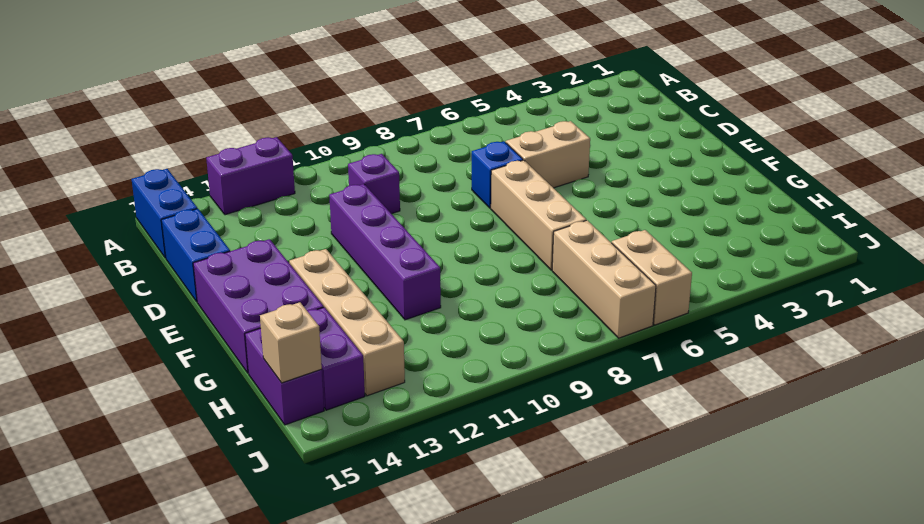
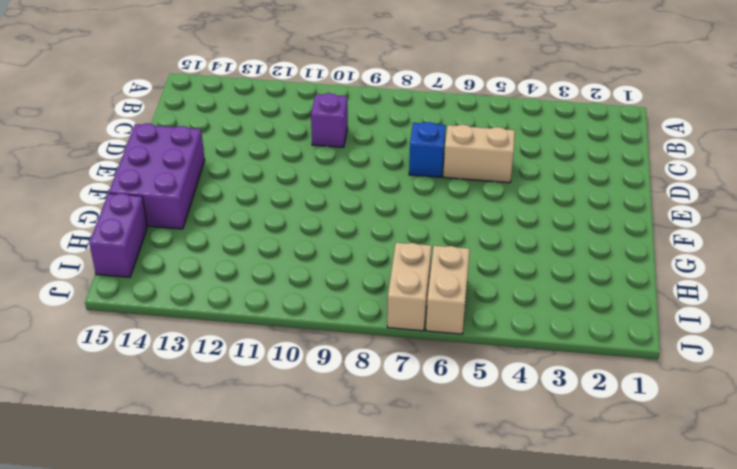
tan 1x2 brick [387,243,432,331] -> tan 1x3 brick [552,220,656,338]
none -> purple 1x2 brick [206,137,295,215]
none -> blue 1x2 brick [132,169,197,258]
none -> blue 1x2 brick [161,209,230,302]

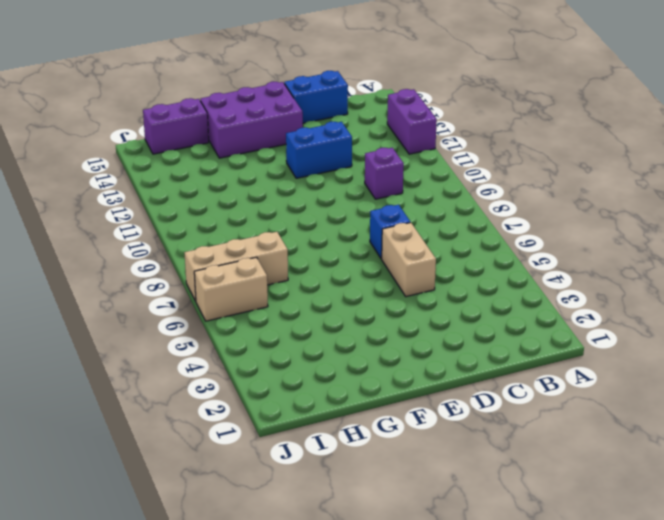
blue 1x2 brick [286,122,352,178] -> blue 1x2 brick moved to [132,169,197,258]
none -> purple 1x4 brick [329,184,441,320]
none -> tan 1x3 brick [491,160,586,270]
none -> tan 1x4 brick [289,249,405,396]

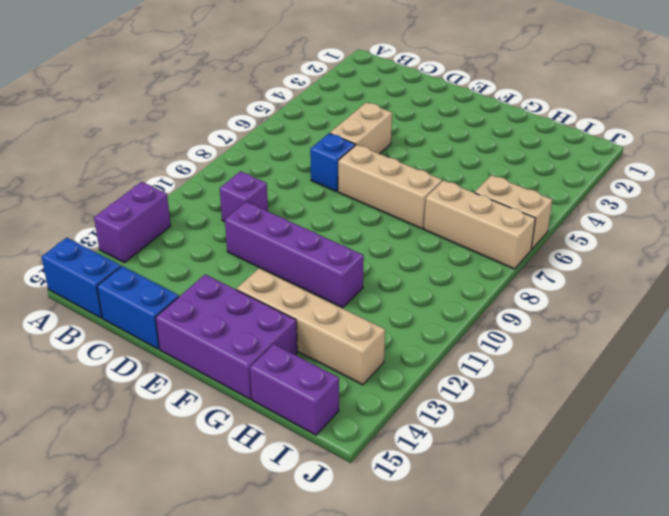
none -> purple 1x2 brick [308,307,365,410]
none -> tan 1x1 brick [260,302,322,383]

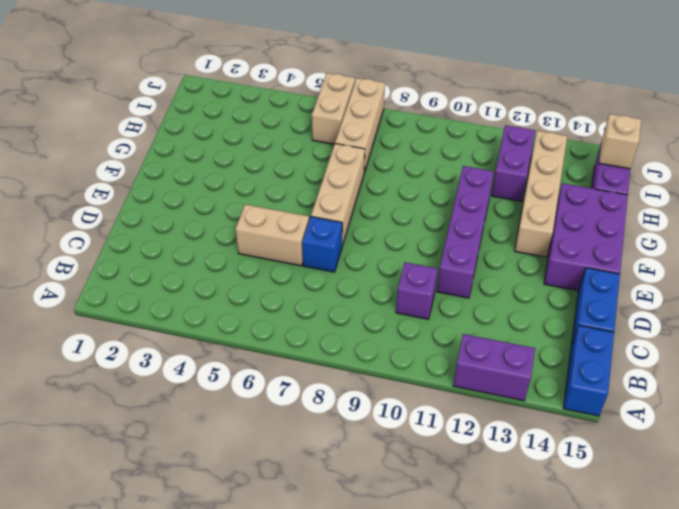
purple 1x2 brick [491,125,535,201] -> purple 1x2 brick moved to [308,307,365,410]

